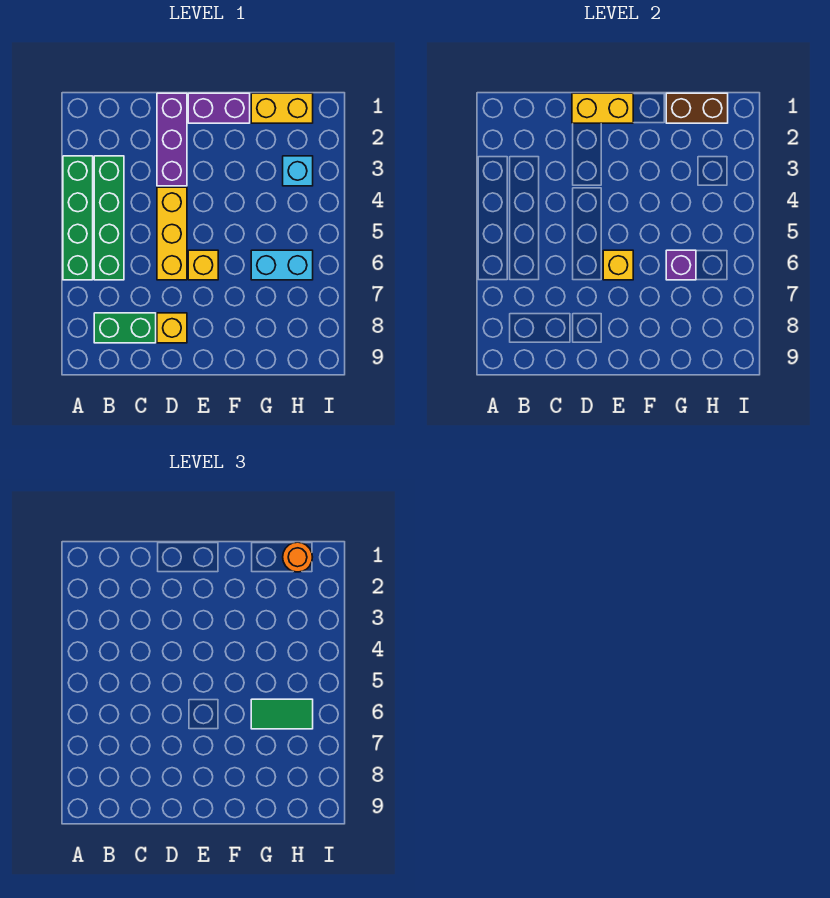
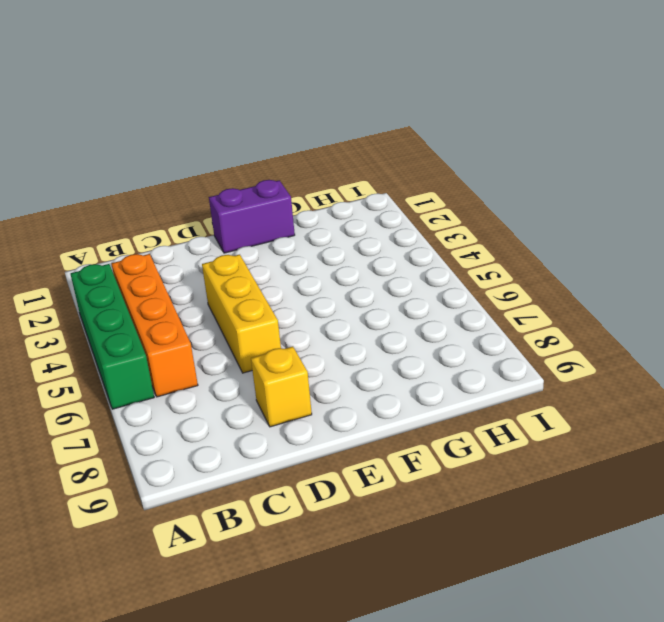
orange 1x4 brick [111,254,198,397] -> green 1x4 brick [94,156,124,280]
none -> green 1x2 brick [94,313,156,343]
none -> purple 1x3 brick [157,93,187,186]
none -> yellow 1x1 brick [188,250,218,280]

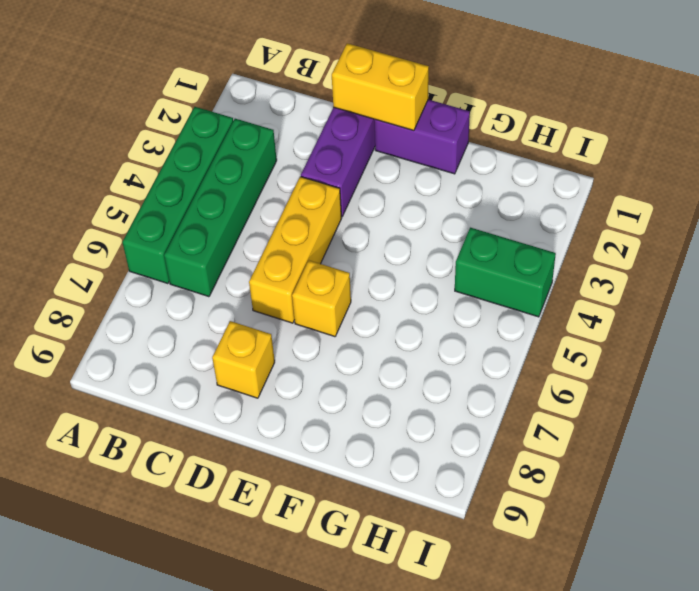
green 1x2 brick [455,228,556,317] -> green 1x2 brick moved to [94,313,156,343]
none -> yellow 1x2 brick [251,93,313,123]
none -> cyan 1x2 brick [251,250,313,280]
none -> cyan 1x1 brick [283,156,313,186]

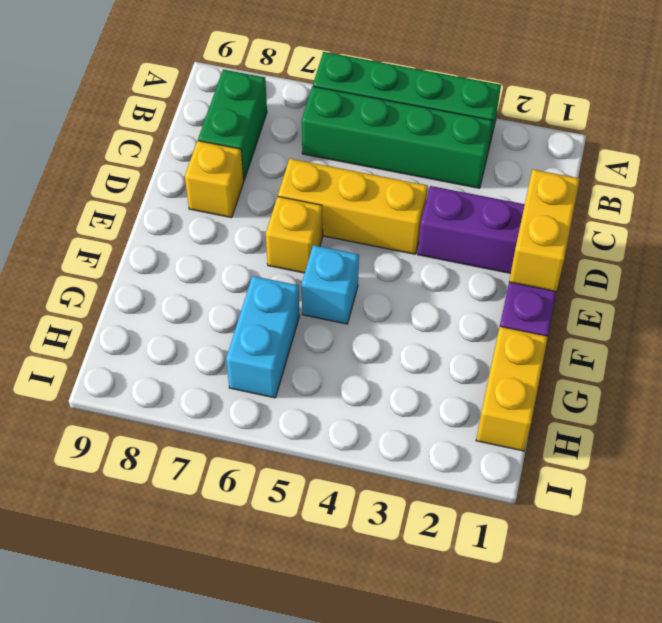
cyan 1x1 brick [302,245,359,324] -> cyan 1x1 brick moved to [283,156,313,186]
none -> yellow 1x1 brick [603,250,633,280]
none -> brown 1x2 brick [666,93,728,123]
none -> purple 1x1 brick [666,250,696,280]

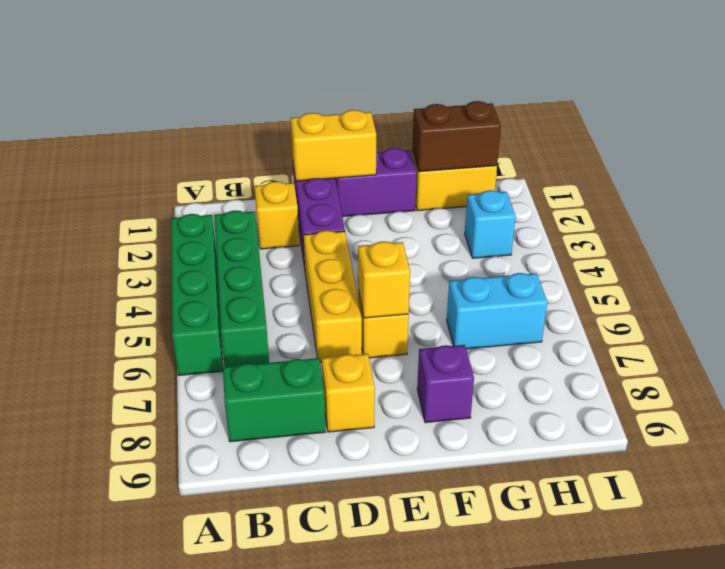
yellow 1x1 brick [255,182,299,249] -> none
purple 1x1 brick [417,345,474,423] -> purple 1x1 brick moved to [666,250,696,280]
none -> green 1x2 tile [251,699,313,729]
none -> orange 1x1 round brick [283,542,312,572]

